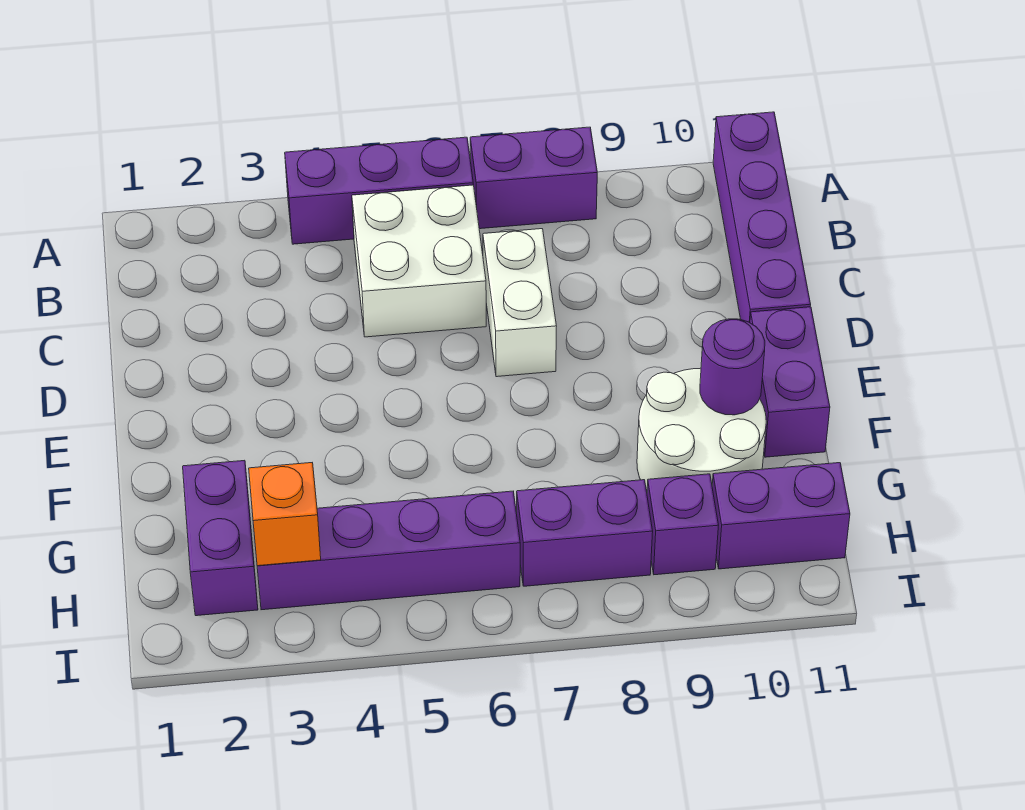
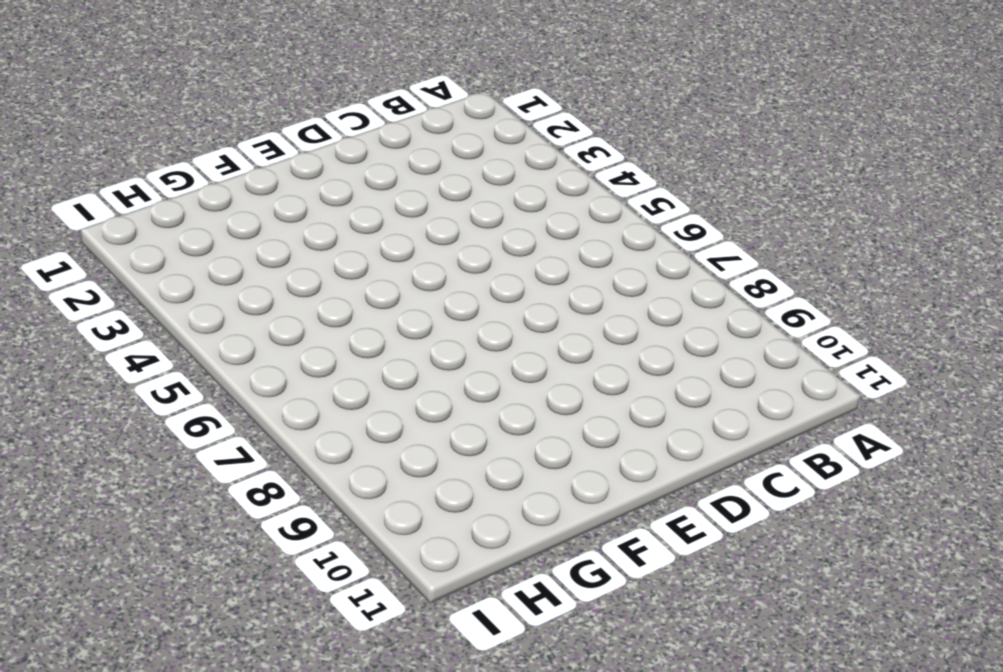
none -> purple 1x3 brick [285,137,473,244]
none -> purple 1x2 brick [470,127,597,229]
none -> purple 1x4 brick [713,112,811,323]

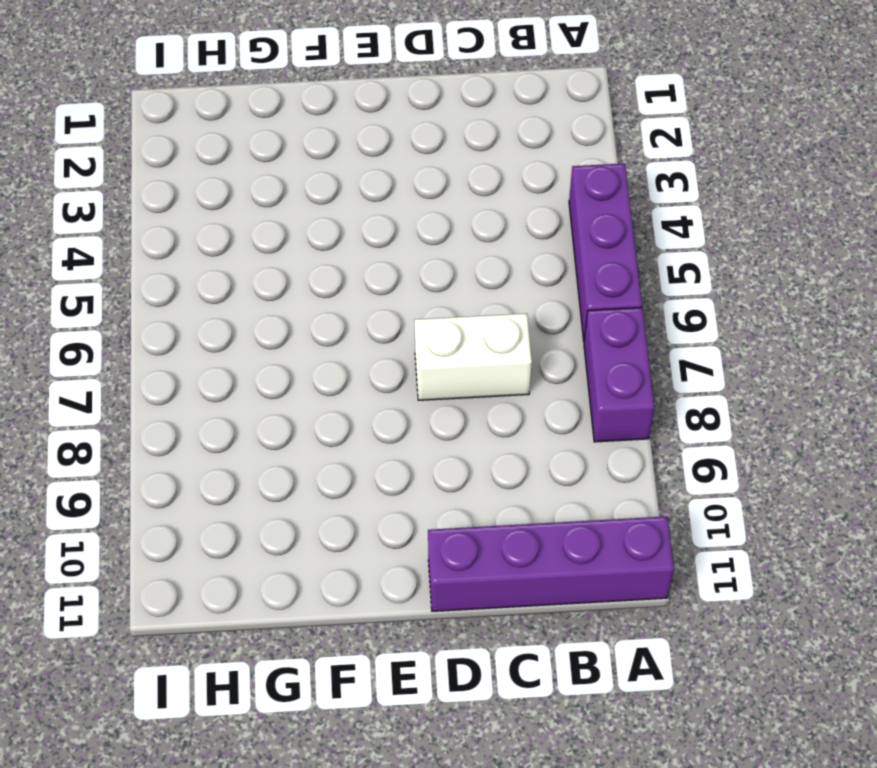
none -> white 2x2 brick [352,185,486,337]
none -> purple 1x2 brick [750,307,830,457]
none -> white 2x2 round brick [637,368,766,491]

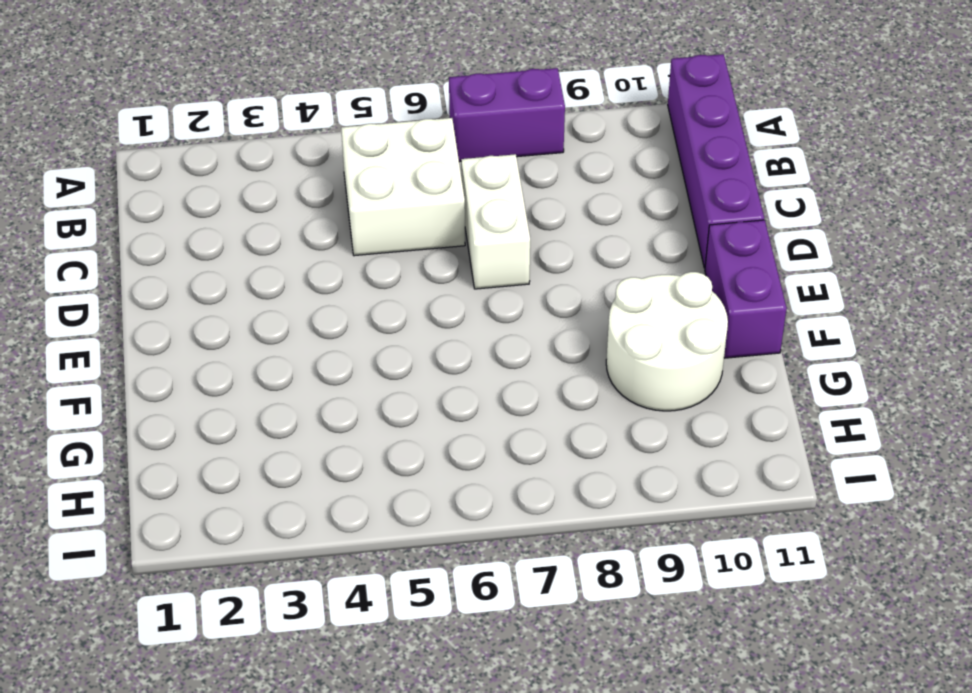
none -> purple 1x3 brick [285,137,473,244]
none -> purple 1x2 brick [183,460,258,616]
none -> purple 1x4 brick [257,491,520,610]

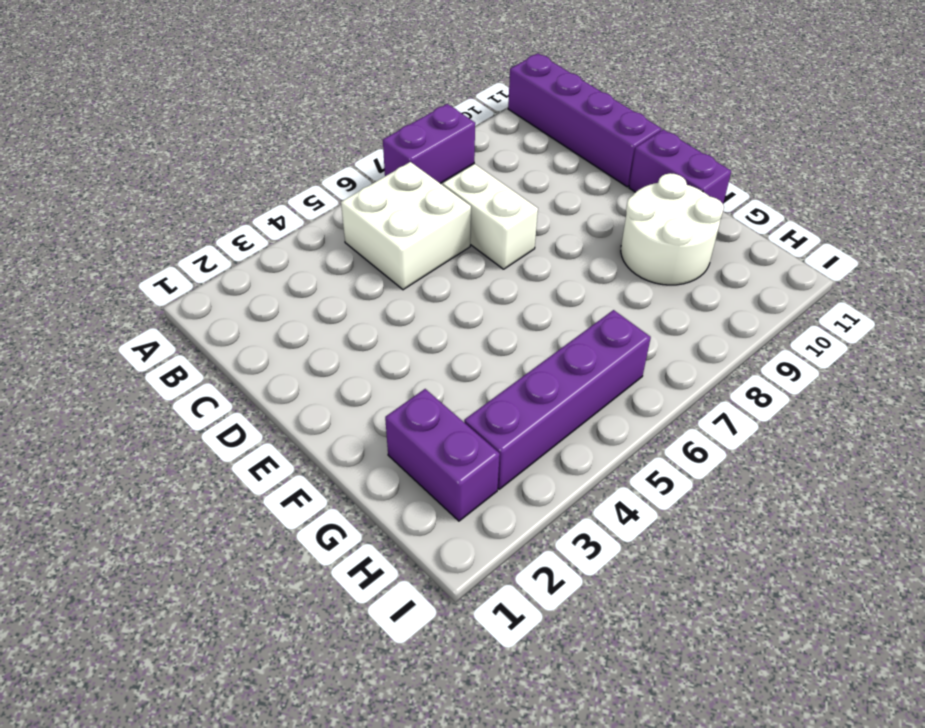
none -> purple 1x3 brick [285,137,473,244]
none -> purple 1x2 brick [517,480,653,586]
none -> purple 1x1 brick [647,474,718,575]

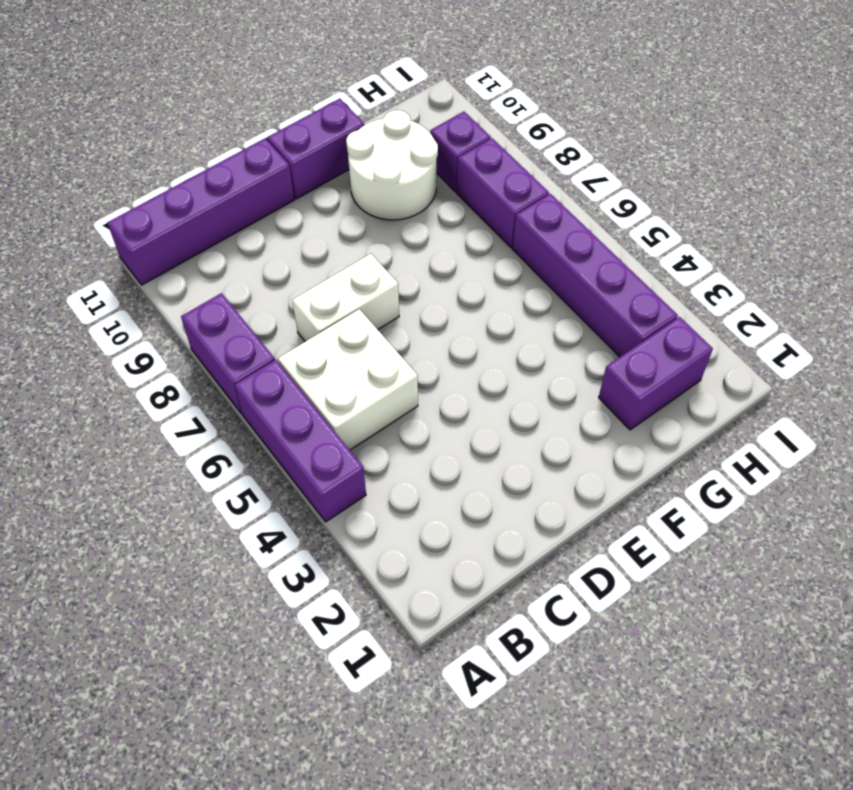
none -> purple 1x2 brick [712,463,850,569]
none -> purple 1x1 round brick [700,319,765,415]
none -> orange 1x1 brick [249,463,321,566]

